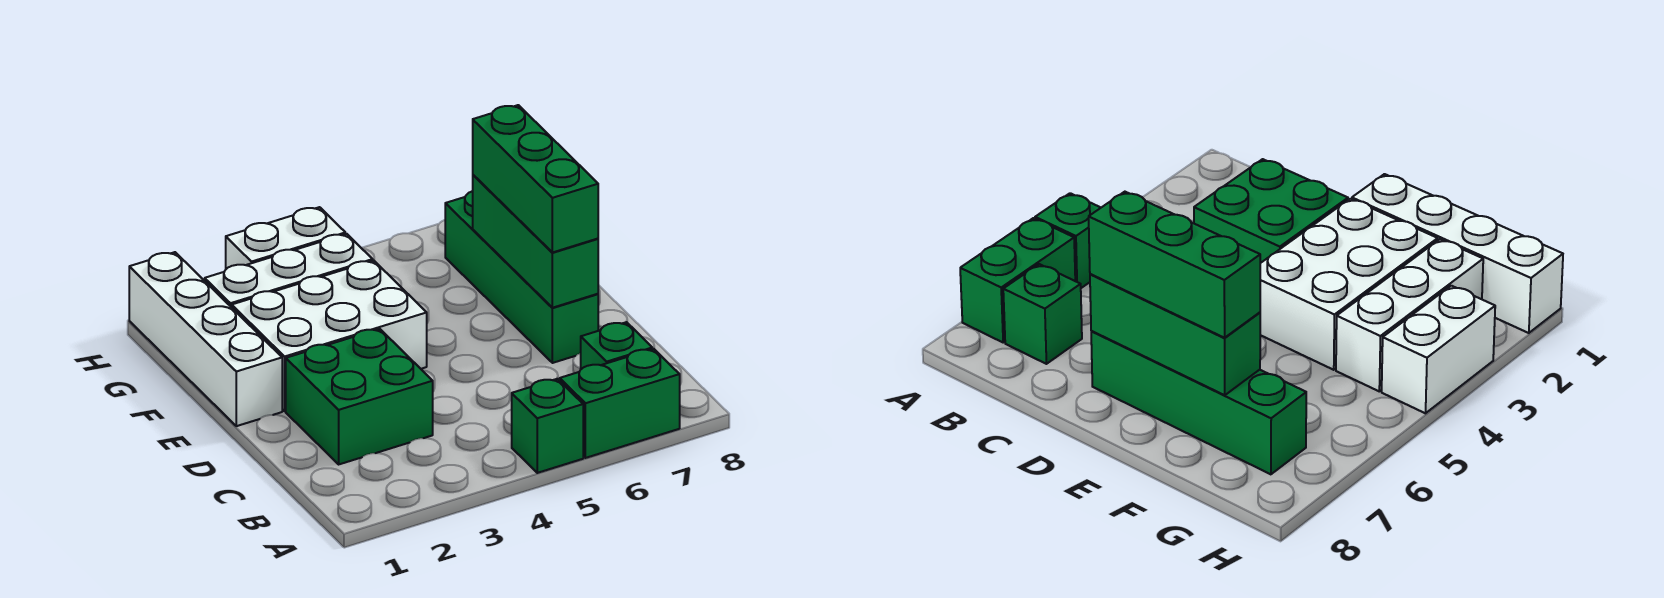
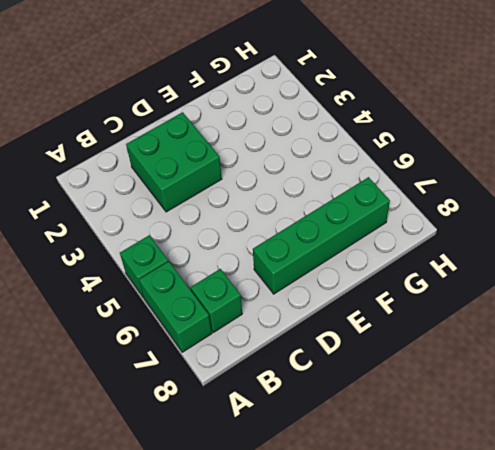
none -> white 1x4 brick [129,252,282,426]
none -> white 2x3 brick [232,260,427,411]

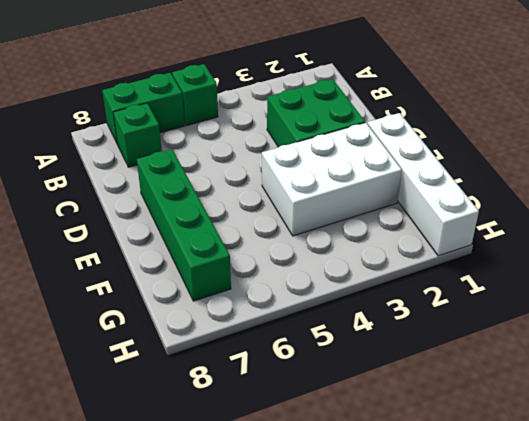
none -> white 1x3 brick [205,234,373,307]
none -> white 1x2 brick [226,207,345,269]

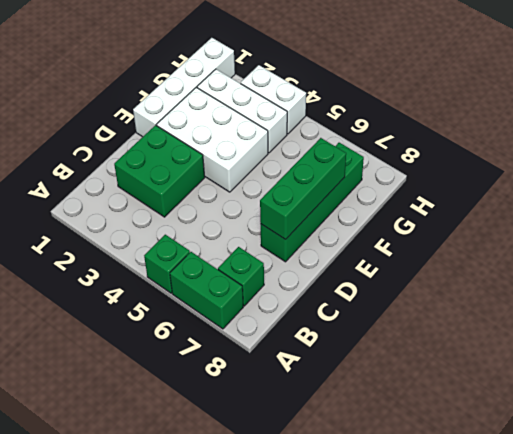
none -> green 1x3 brick [473,105,598,252]

